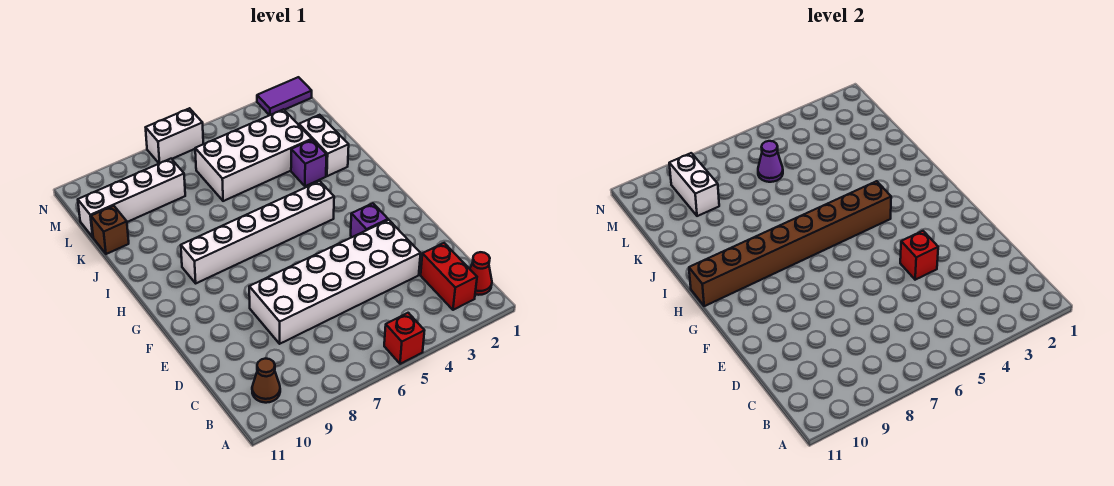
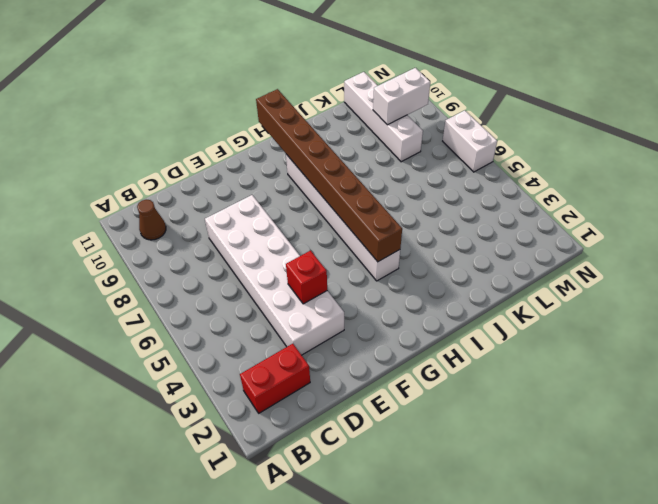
none -> red 1x1 brick [384,313,425,364]
none -> red 1x1 cone [470,252,492,295]
none -> purple 1x1 brick [351,203,388,237]

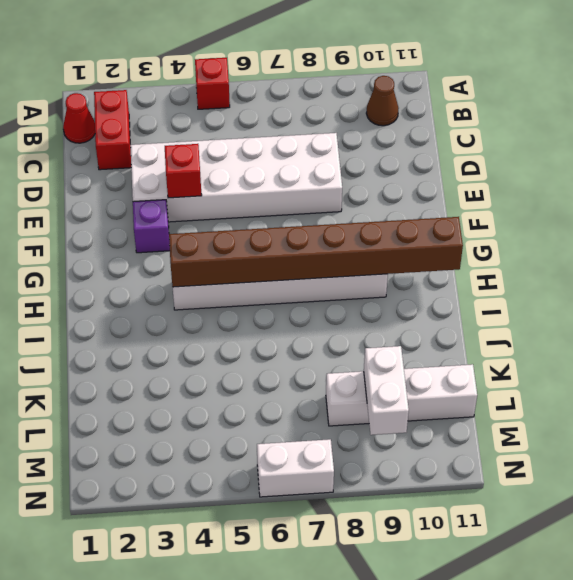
none -> white 1x2 brick [299,115,349,176]
none -> purple 1x1 brick [291,140,327,186]
none -> white 2x4 brick [195,109,312,201]

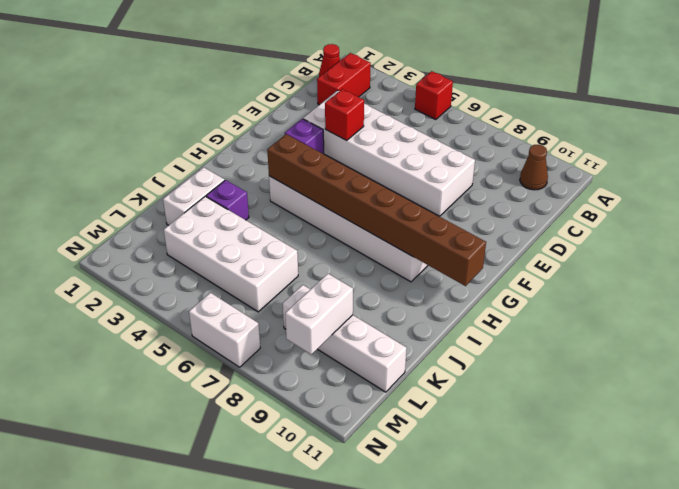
none -> brown 1x1 brick [91,206,129,254]
none -> purple 1x2 tile [257,77,312,115]
none -> purple 1x1 cone [758,141,783,182]

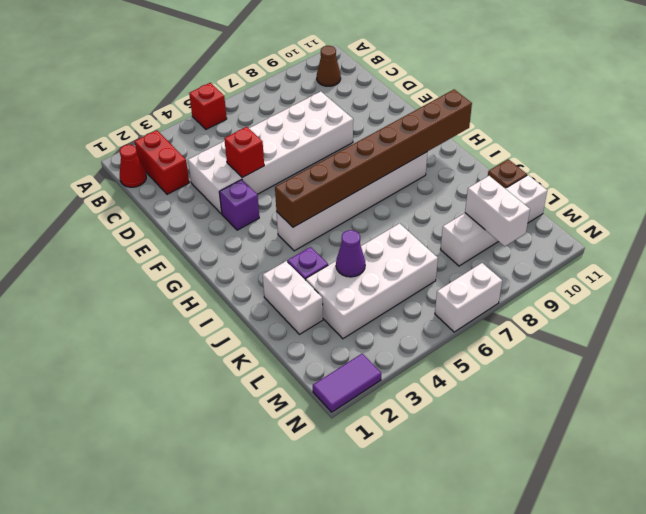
purple 1x1 cone [336,230,365,277] -> purple 1x1 cone moved to [758,141,783,182]

